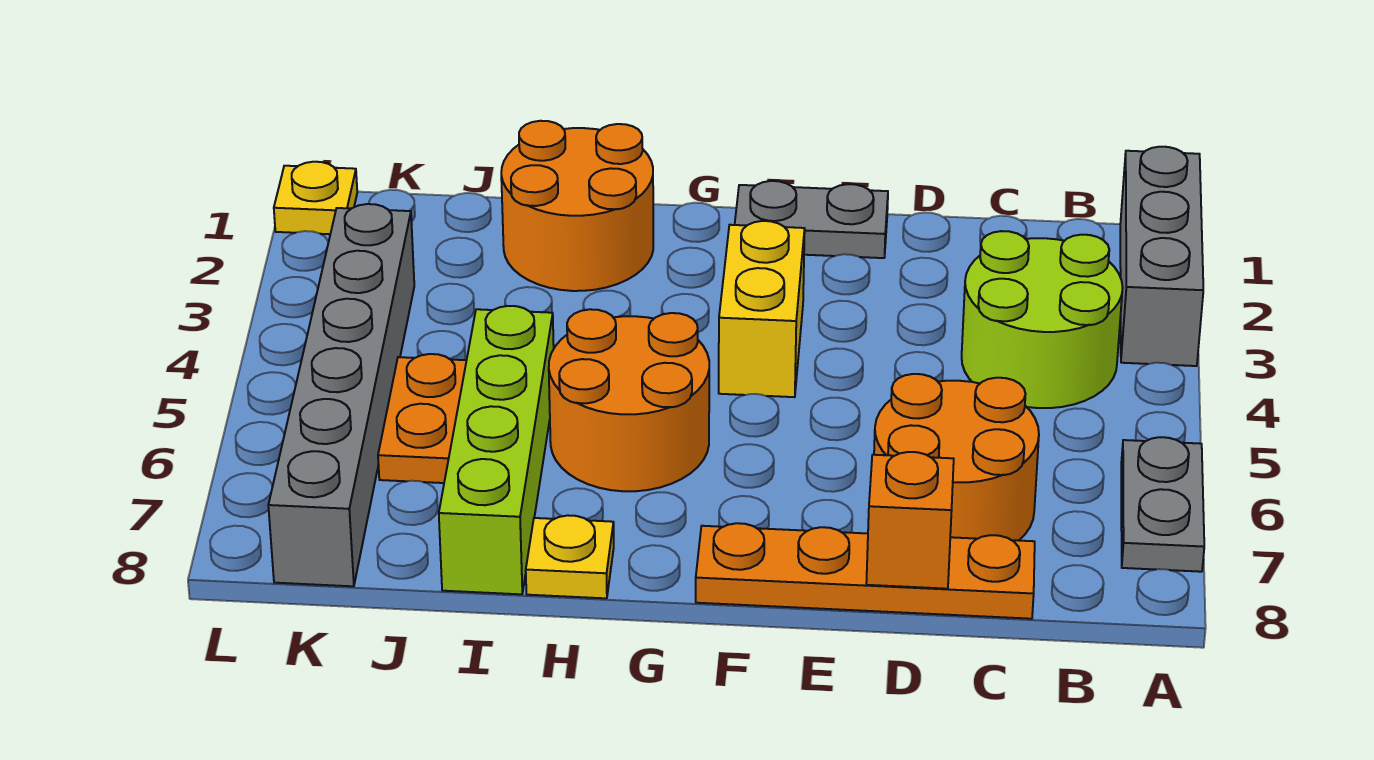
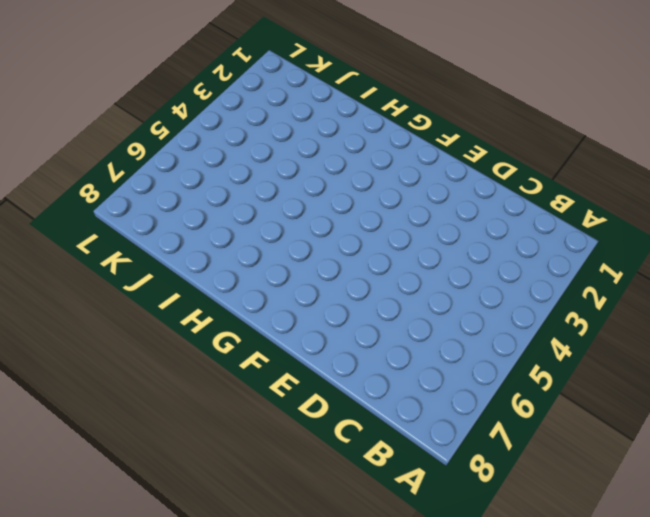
none -> grey 1x3 brick [1120,147,1203,366]
none -> grey 1x2 plate [1121,437,1204,572]
none -> lime 2x2 round brick [962,231,1123,408]

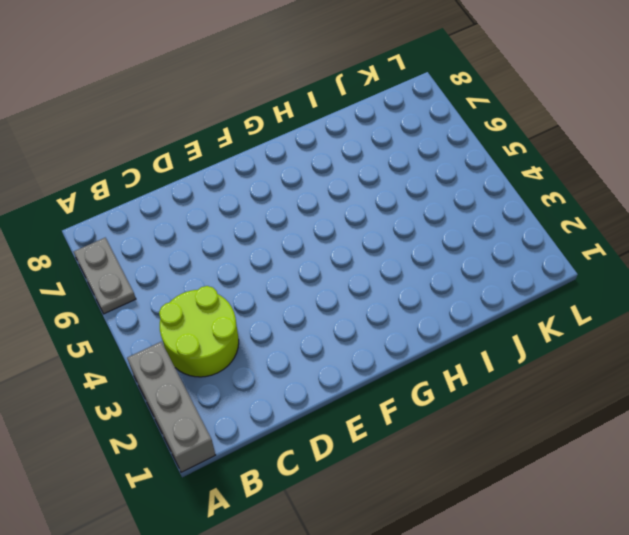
none -> orange 2x2 round brick [874,374,1039,541]
none -> orange 1x4 plate [696,523,1035,619]
none -> grey 1x2 plate [735,181,888,258]

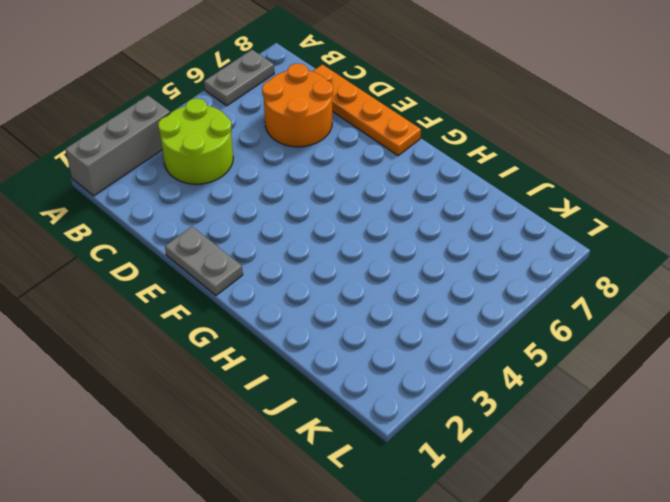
none -> yellow 1x2 brick [719,221,805,397]
none -> orange 2x2 round brick [549,309,709,491]
none -> orange 2x2 round brick [501,121,653,291]

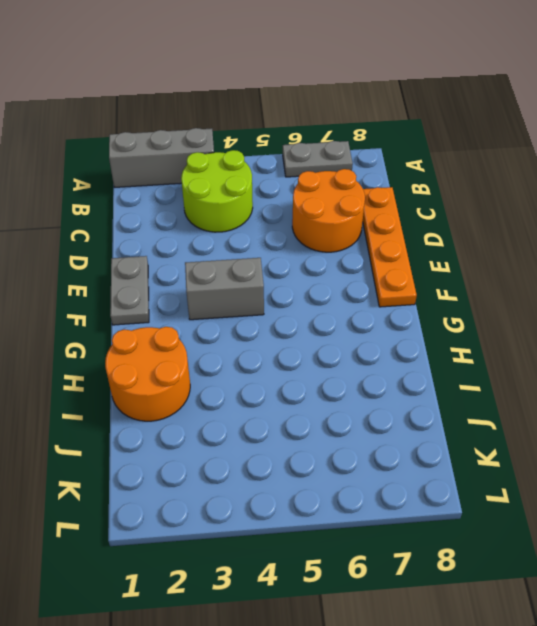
grey 1x2 brick [185,258,264,320] -> yellow 1x2 brick [719,221,805,397]
none -> orange 2x2 round brick [549,309,709,491]
none -> yellow 1x1 plate [526,515,614,598]
none -> lime 1x4 brick [439,306,554,594]

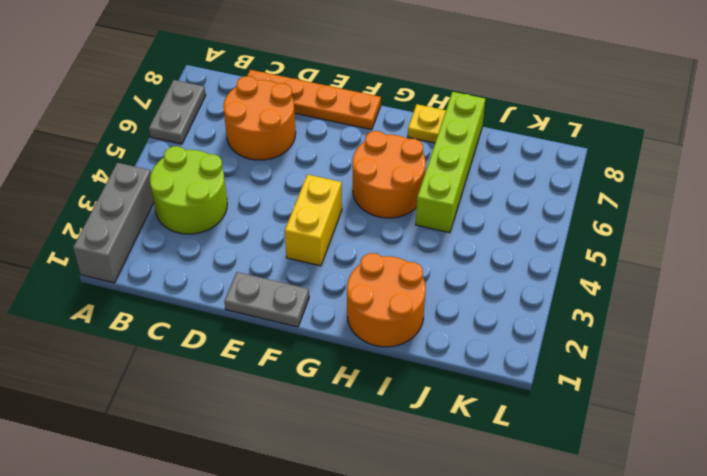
none -> orange 1x2 plate [378,354,466,483]
none -> grey 1x6 brick [268,204,414,586]
none -> yellow 1x1 plate [274,162,357,234]

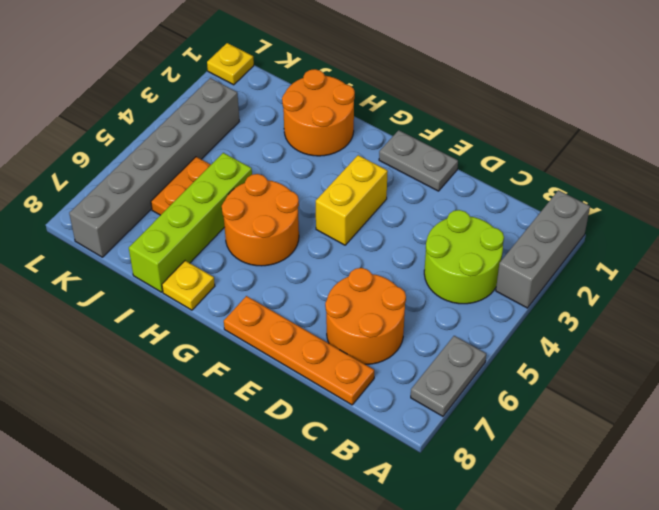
none -> orange 1x1 brick [866,452,954,589]

